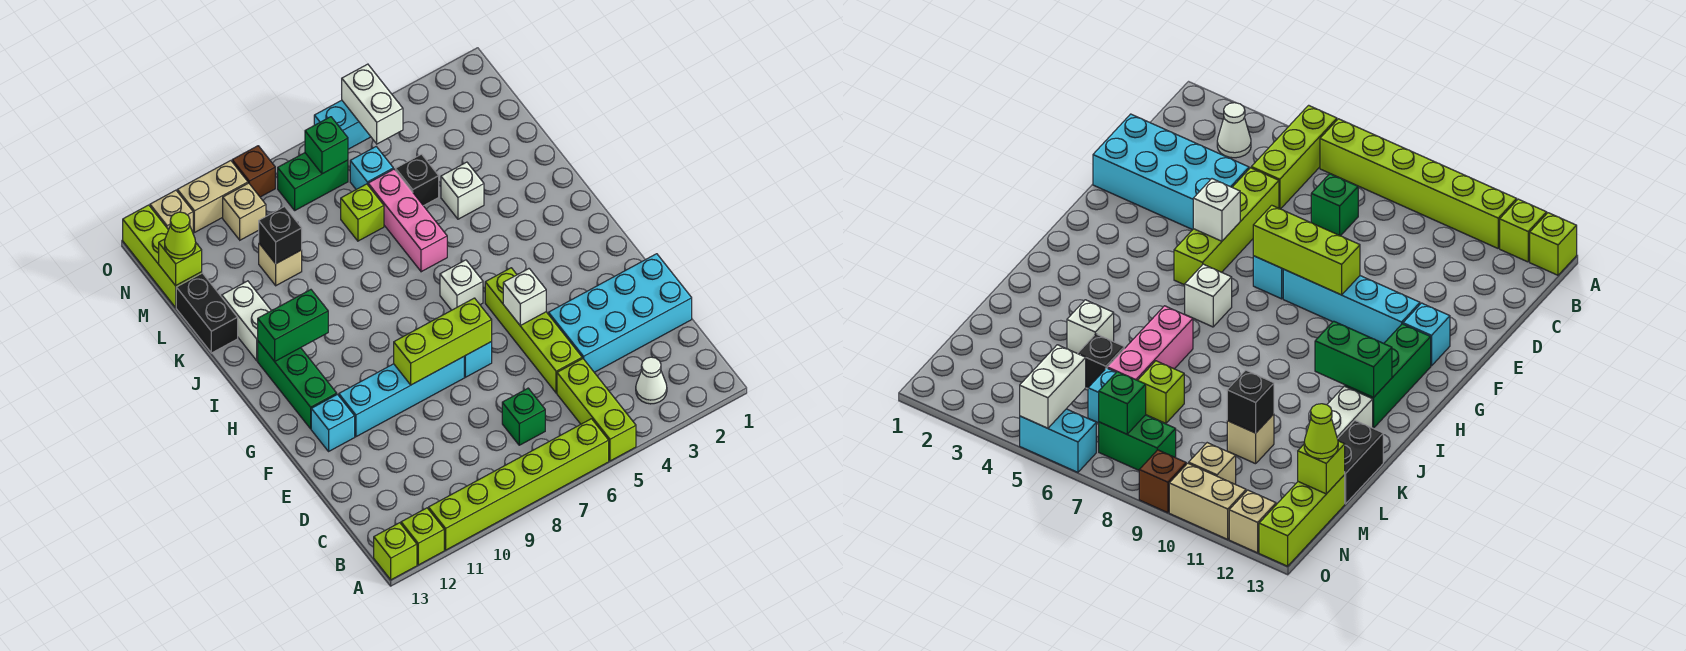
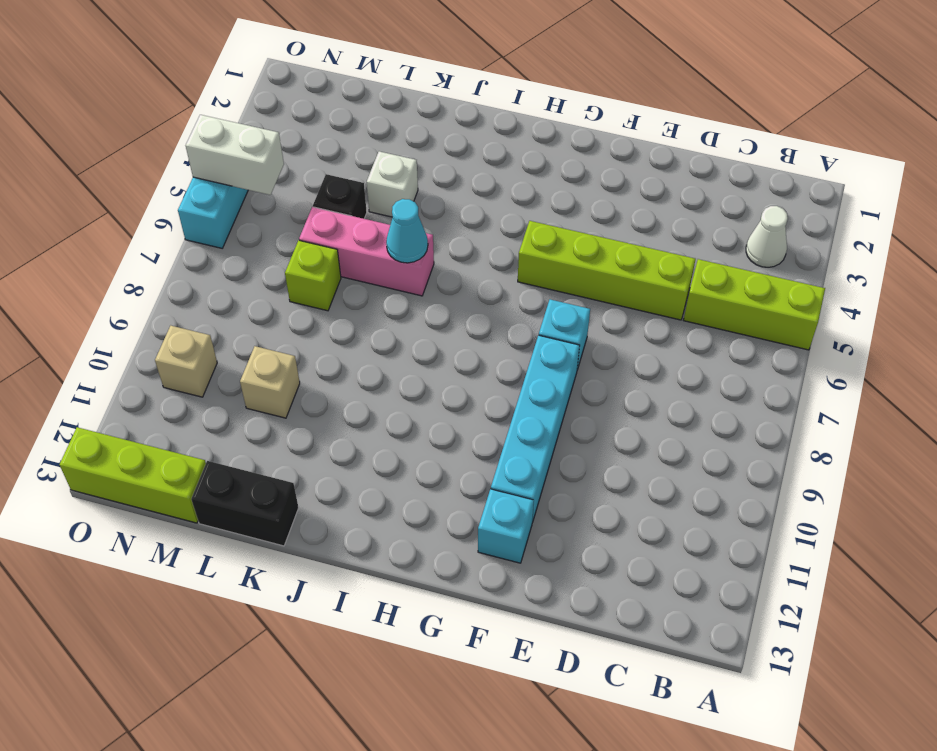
cyan 1x1 cone [386,199,428,263] -> none
none -> lime 1x6 brick [429,419,609,550]
none -> lime 1x1 brick [401,508,444,565]
none -> lime 1x1 brick [374,523,417,580]
none -> green 1x1 brick [502,388,545,445]

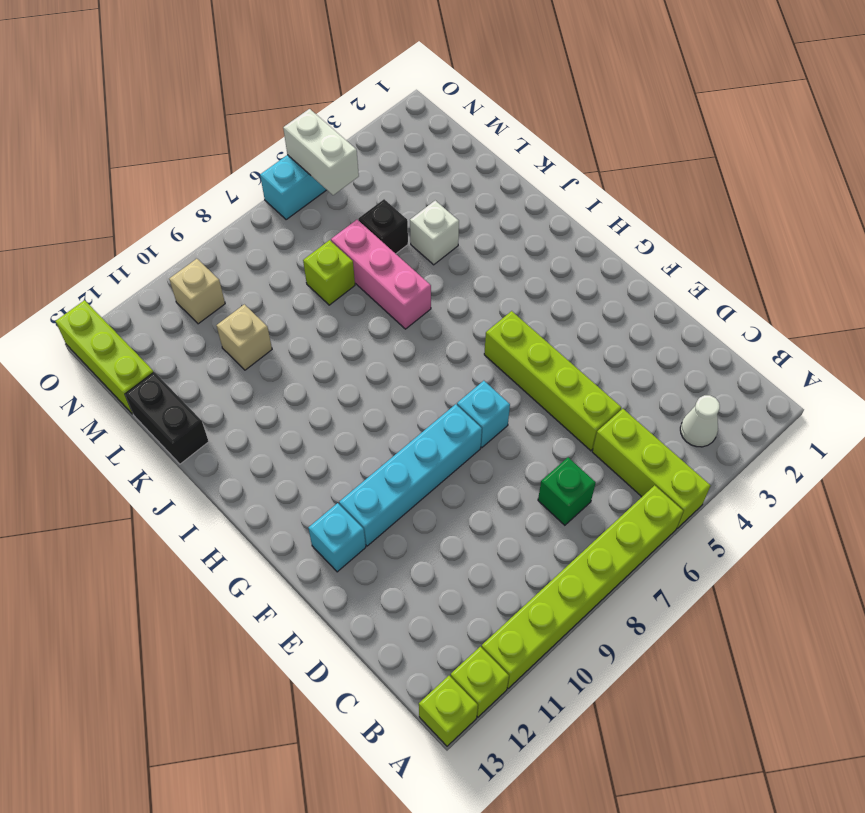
none -> cyan 2x4 brick [549,254,692,372]
none -> green 1x3 brick [258,341,337,429]
none -> white 1x1 brick [440,260,483,310]
none -> white 1x2 brick [222,281,271,361]

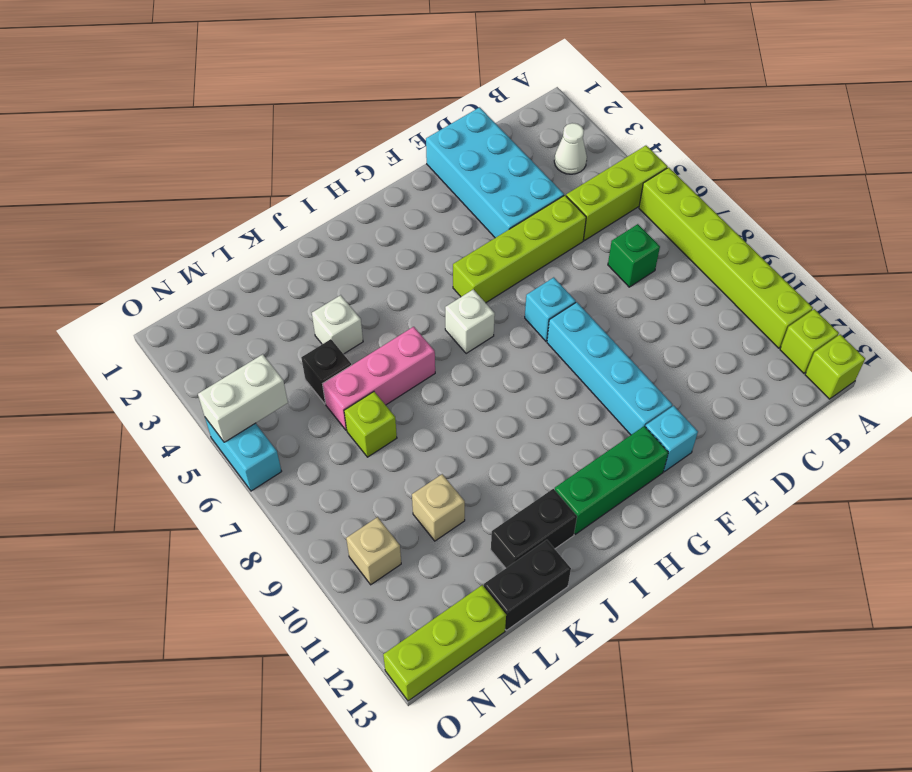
black 1x2 brick [491,489,577,568] -> white 1x2 brick [222,281,271,361]
none -> cyan 1x1 brick [350,147,393,189]
none -> green 1x2 brick [278,153,348,210]
none -> brown 1x1 brick [232,146,275,197]
none -> tan 1x2 brick [177,161,248,233]

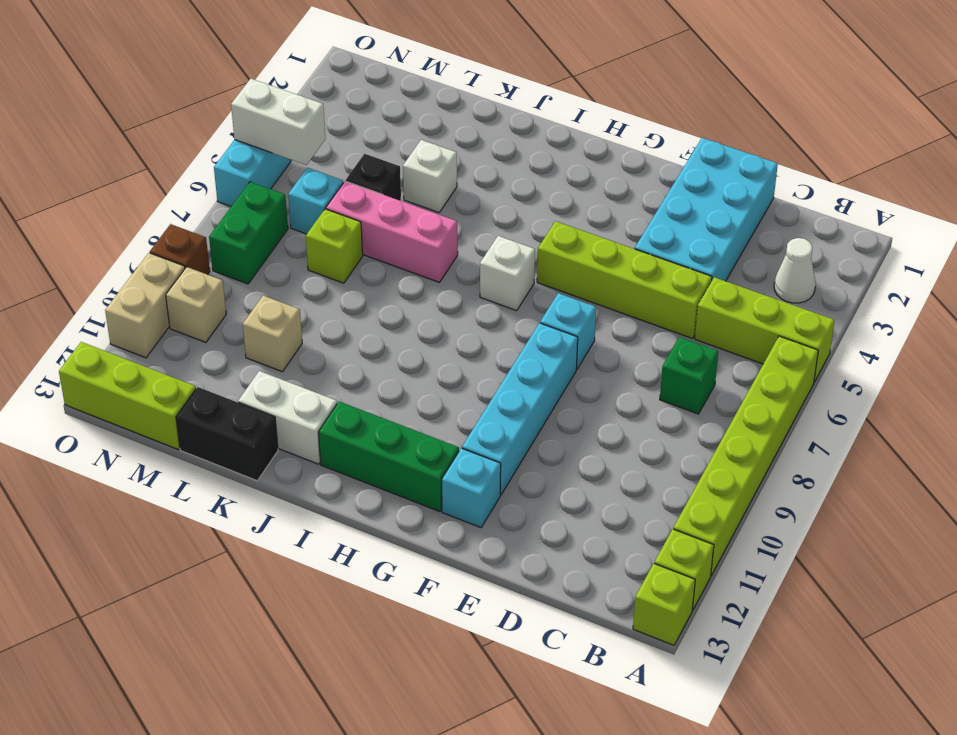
none -> tan 1x1 brick [150,190,193,232]
none -> white 1x1 brick [503,269,546,325]
none -> lime 1x3 brick [394,298,492,385]
none -> green 1x2 brick [258,290,328,361]

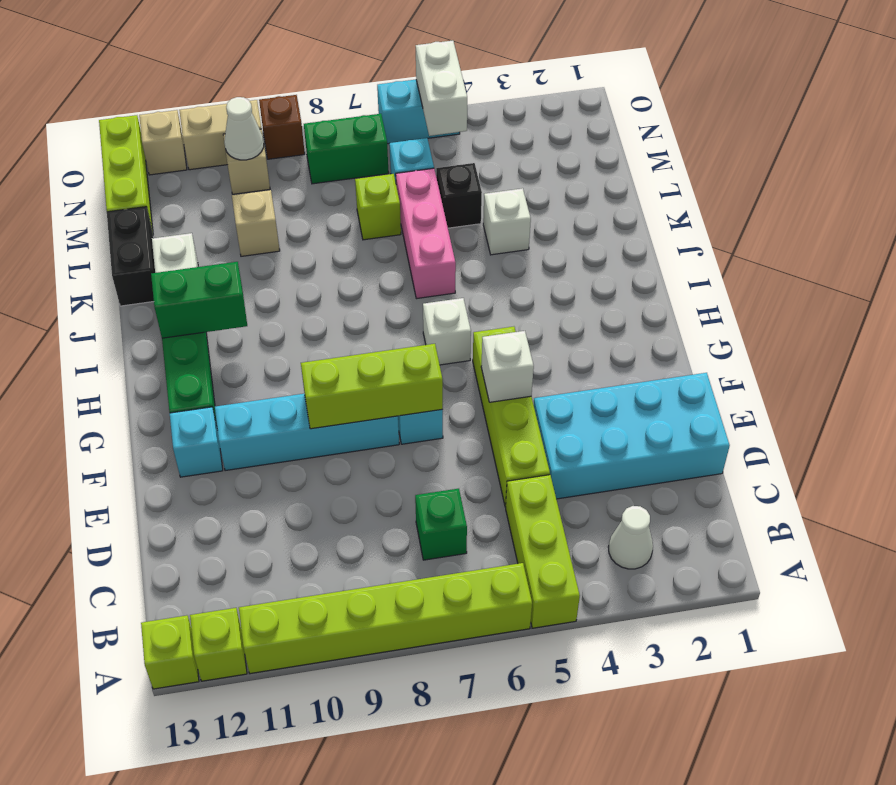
white 1x1 cone [224,97,264,160] -> none
none -> black 1x1 brick [259,207,302,264]
none -> lime 1x1 brick [159,239,202,286]
none -> green 1x1 brick [305,117,348,174]
none -> lime 1x1 cone [165,212,196,259]

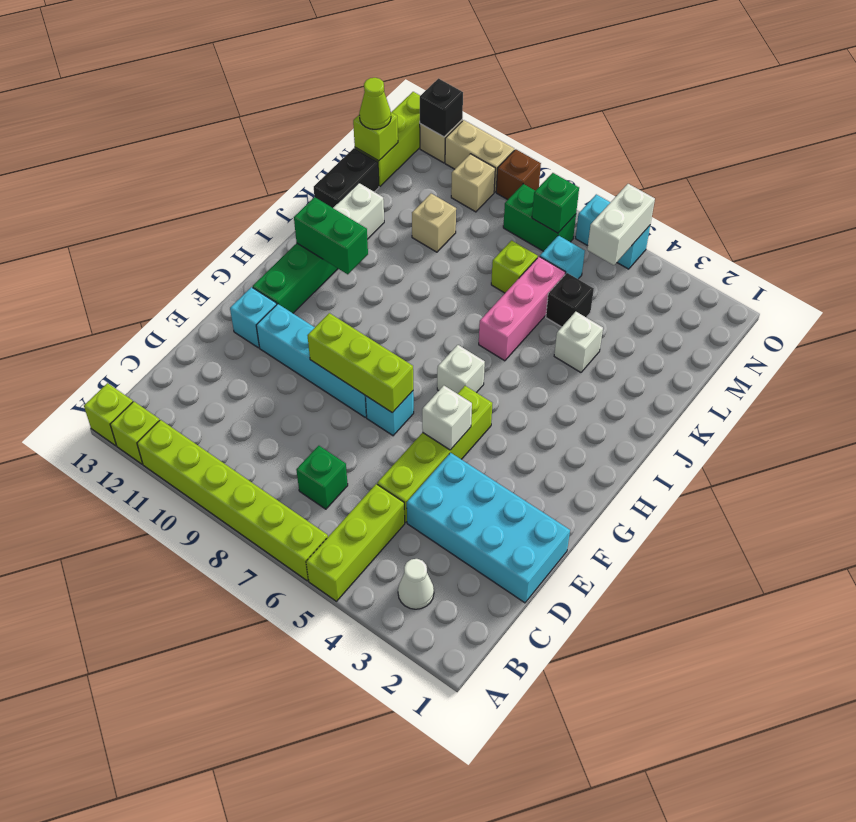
black 1x1 brick [420,79,463,137] -> black 1x1 brick moved to [259,207,302,264]

